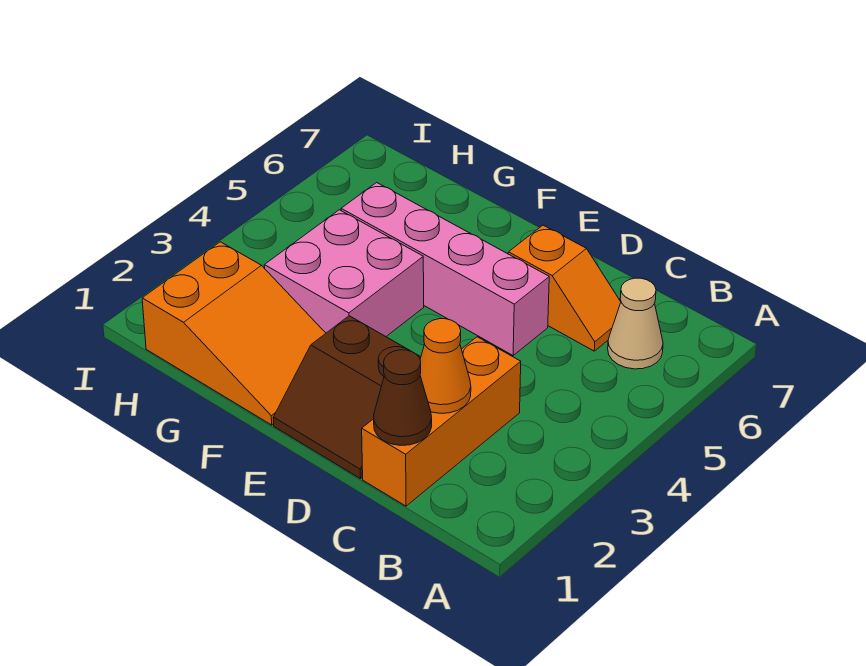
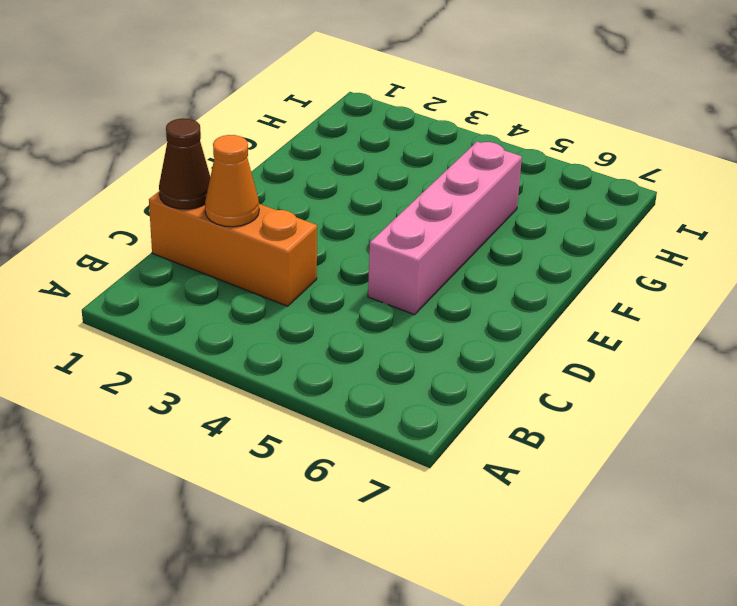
none -> tan 1x1 cone [608,278,663,369]
none -> orange 1x2 slope [508,225,621,351]

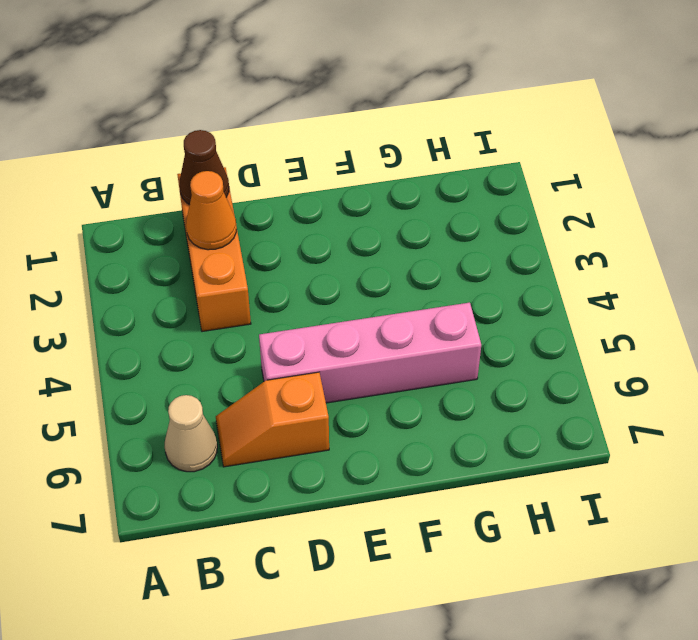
none -> brown 2x2 slope [273,316,421,479]
none -> orange 2x3 slope [142,242,326,425]

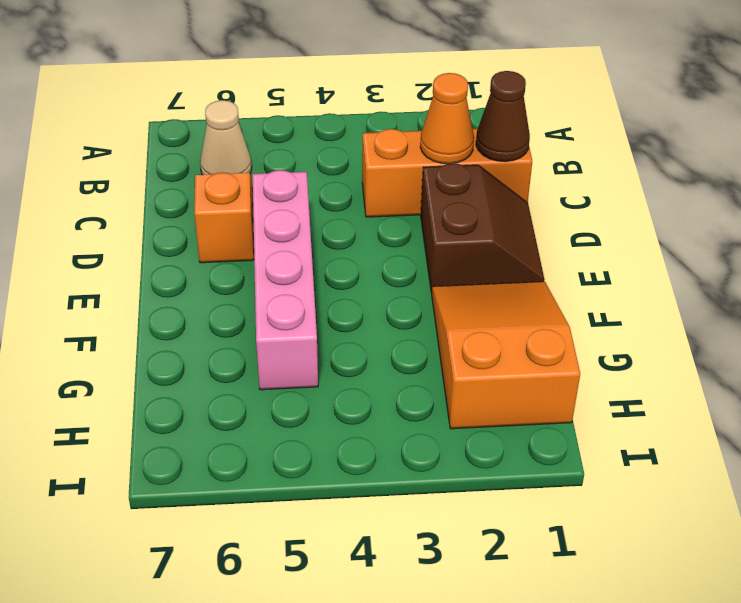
none -> pink 2x2 brick [264,210,424,336]

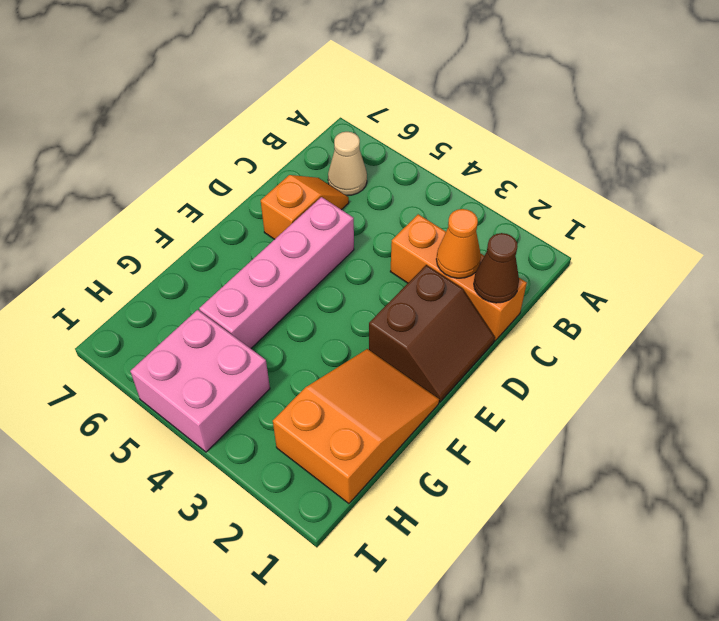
pink 2x2 brick [130,310,270,452] -> pink 2x2 brick moved to [264,210,424,336]

